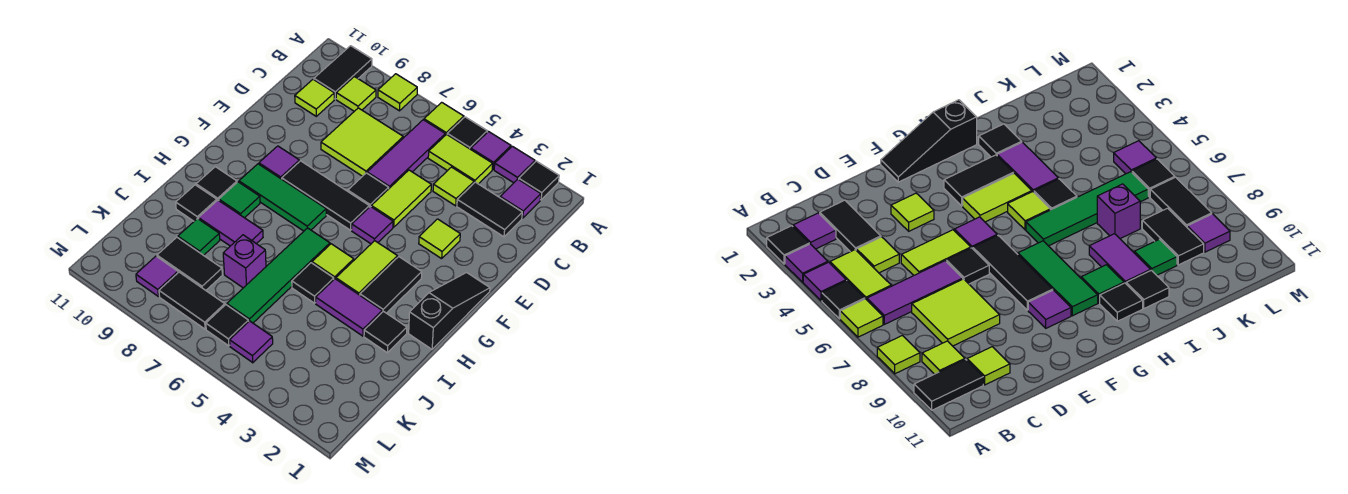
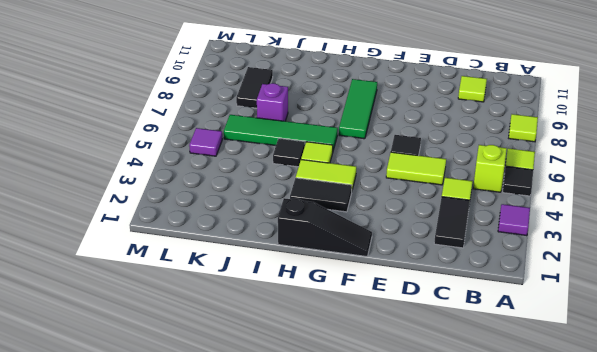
lime 1x1 brick [473,145,507,192] -> lime 1x2 tile [428,134,493,184]
none -> black 1x1 tile [519,161,559,200]
none -> purple 1x1 tile [471,132,511,170]
none -> black 1x2 tile [314,46,372,99]
none -> purple 1x1 tile [500,179,541,218]

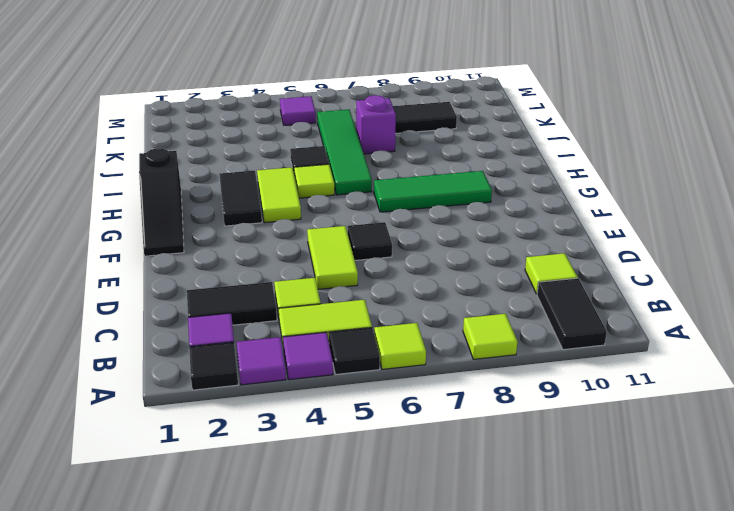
none -> purple 1x3 tile [367,120,445,188]
none -> lime 1x1 tile [336,77,376,111]
none -> lime 2x2 tile [321,108,403,176]
none -> lime 1x1 tile [419,219,460,259]

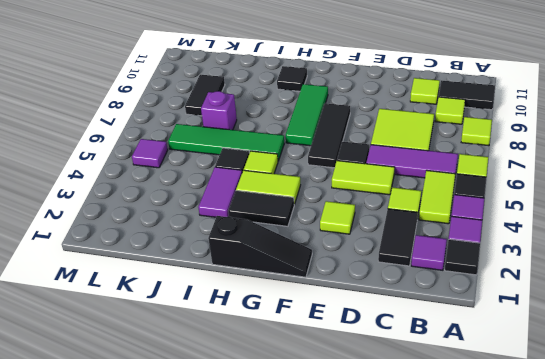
none -> purple 1x1 tile [352,206,393,244]
none -> purple 1x1 tile [259,146,299,179]
none -> green 1x1 tile [219,182,260,218]
none -> black 1x1 tile [364,311,407,353]

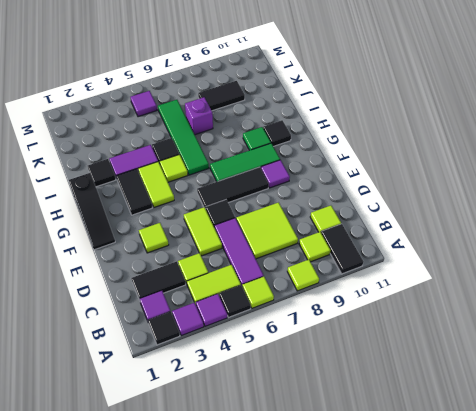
none -> purple 1x1 tile [352,206,393,244]
none -> purple 1x2 tile [199,200,263,246]
none -> black 1x1 tile [176,185,217,221]
none -> green 1x1 tile [178,218,220,255]

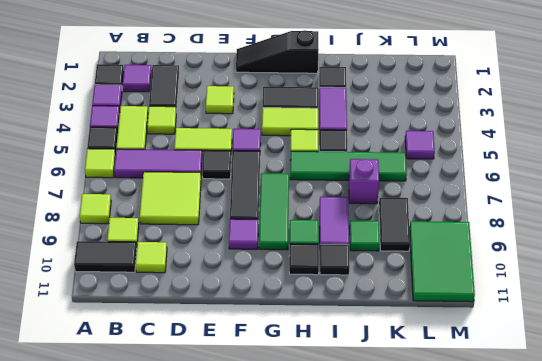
green 2x3 tile [410,221,475,302] -> purple 1x1 tile [136,256,178,296]
none -> black 1x1 tile [206,305,249,346]
none -> black 1x2 tile [159,272,225,329]

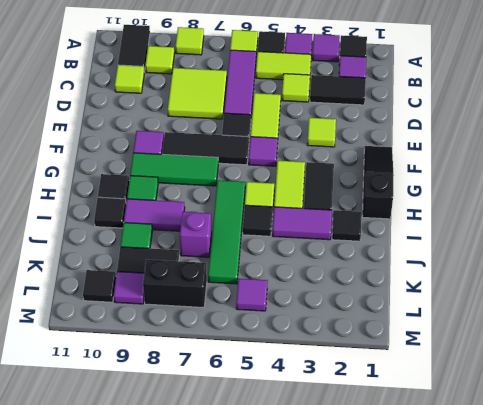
black 1x2 brick [143,259,207,308] -> black 1x2 tile [159,272,225,329]
black 1x1 tile [83,270,116,302] -> black 1x1 tile moved to [206,305,249,346]

